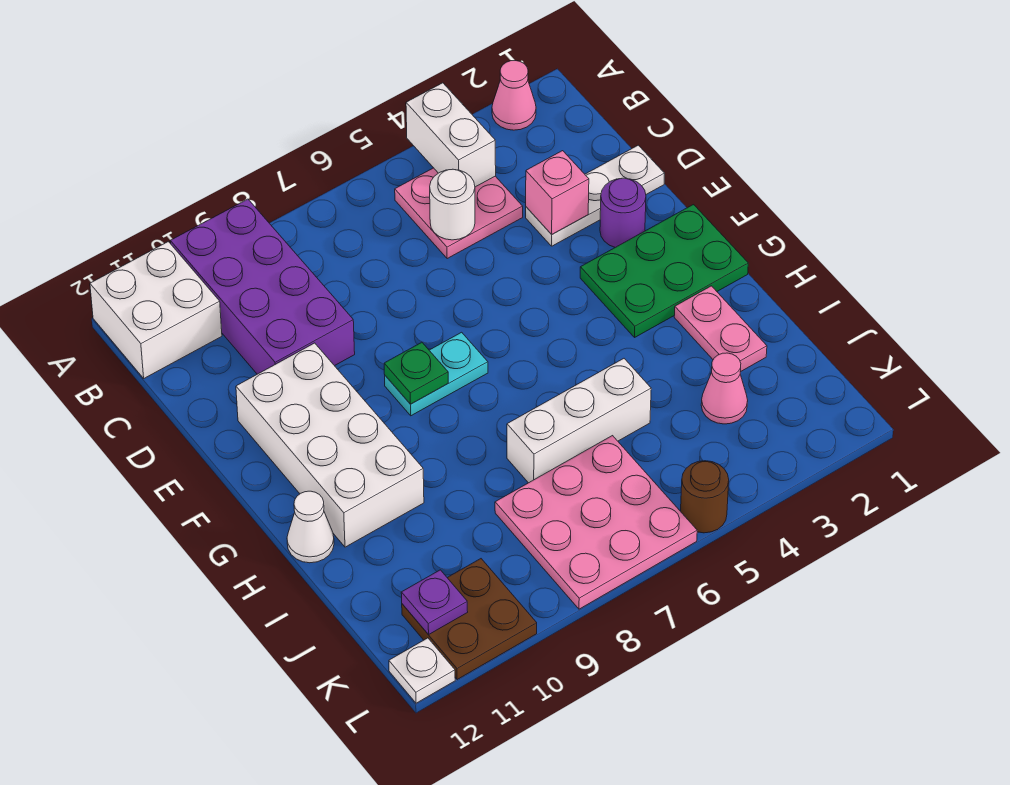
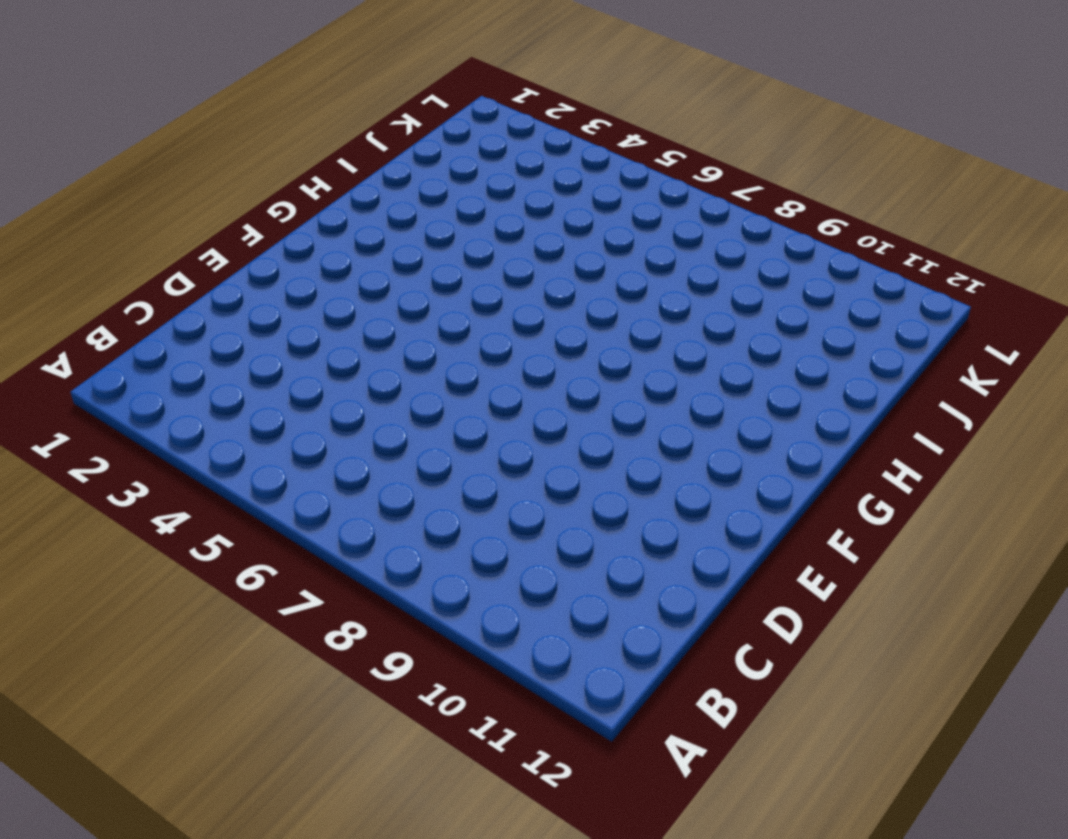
none -> pink 1x1 cone [492,61,536,130]
none -> purple 2x4 brick [170,199,355,374]
none -> white 2x2 brick [90,242,222,378]

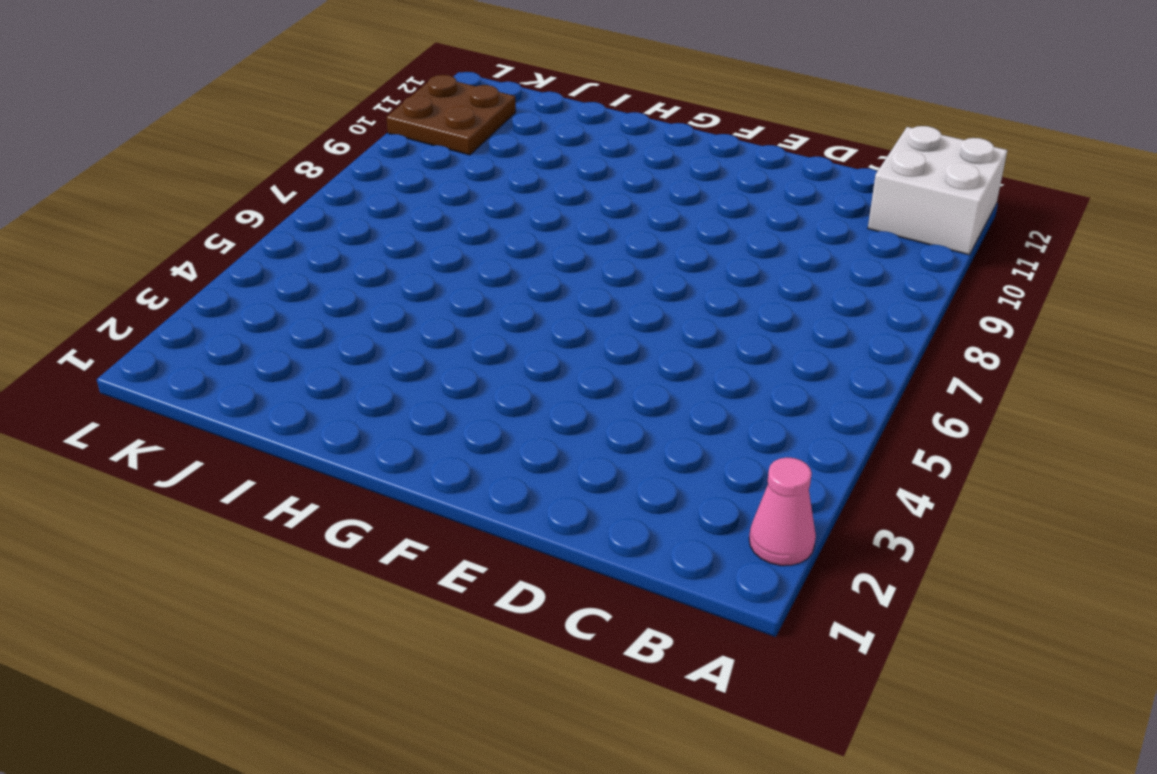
none -> purple 2x4 brick [170,199,355,374]
none -> pink 2x2 plate [395,168,523,259]
none -> white 1x3 plate [526,145,665,246]

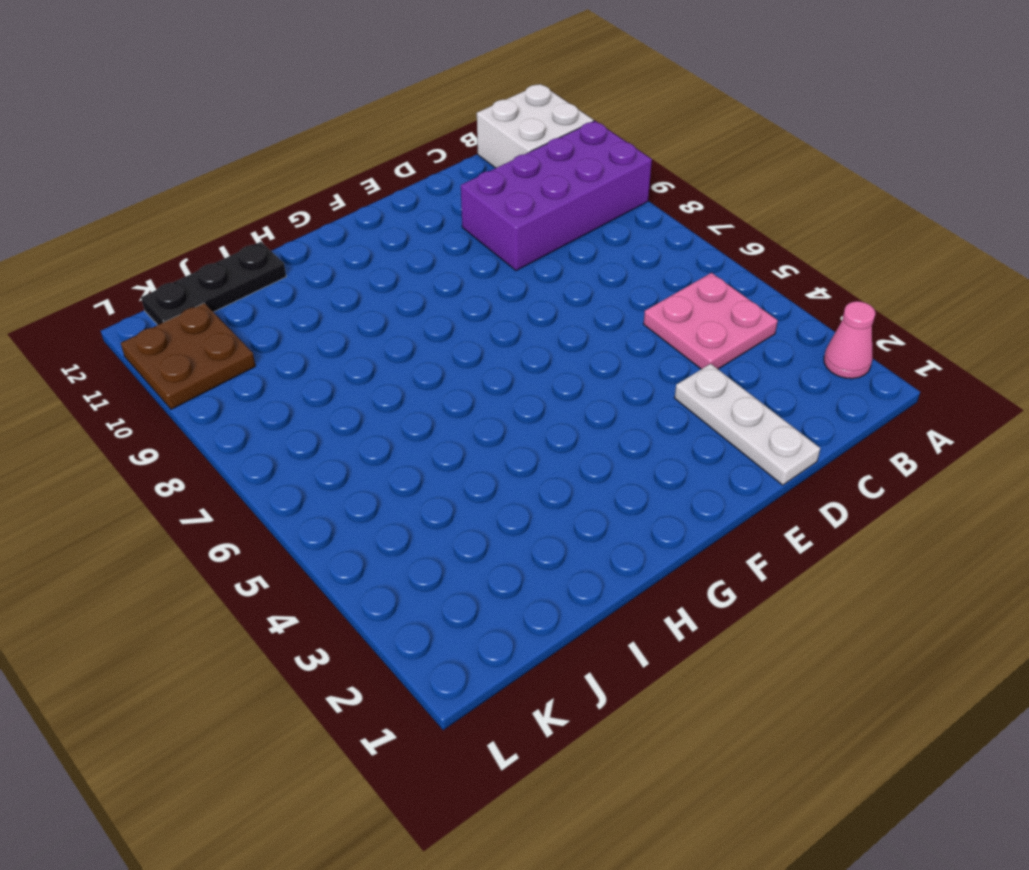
black 1x3 plate [141,242,286,325] -> none
none -> purple 1x1 round brick [600,178,646,247]
none -> white 2x4 brick [236,343,424,547]
none -> green 2x3 plate [580,205,748,337]

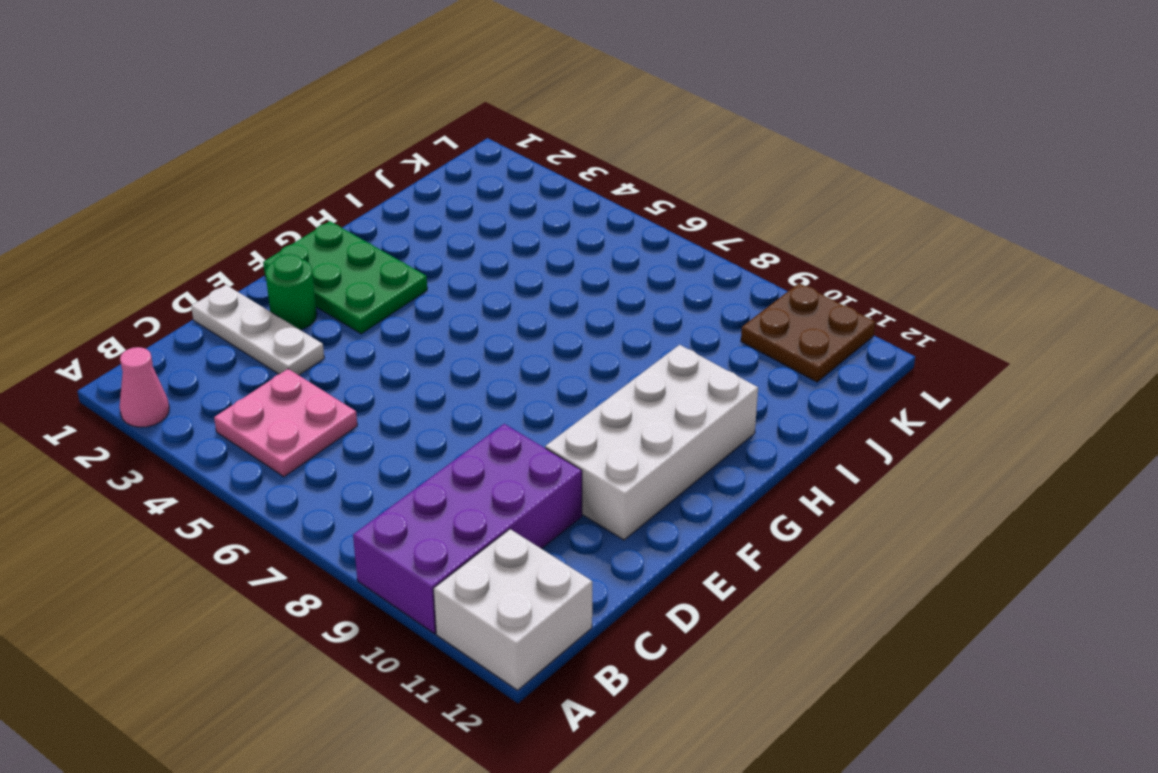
green 1x1 round brick [266,254,317,330] -> purple 1x1 round brick [600,178,646,247]
none -> cyan 1x2 plate [385,332,488,416]
none -> pink 1x2 plate [674,286,767,372]
none -> white 1x1 cone [287,491,334,563]

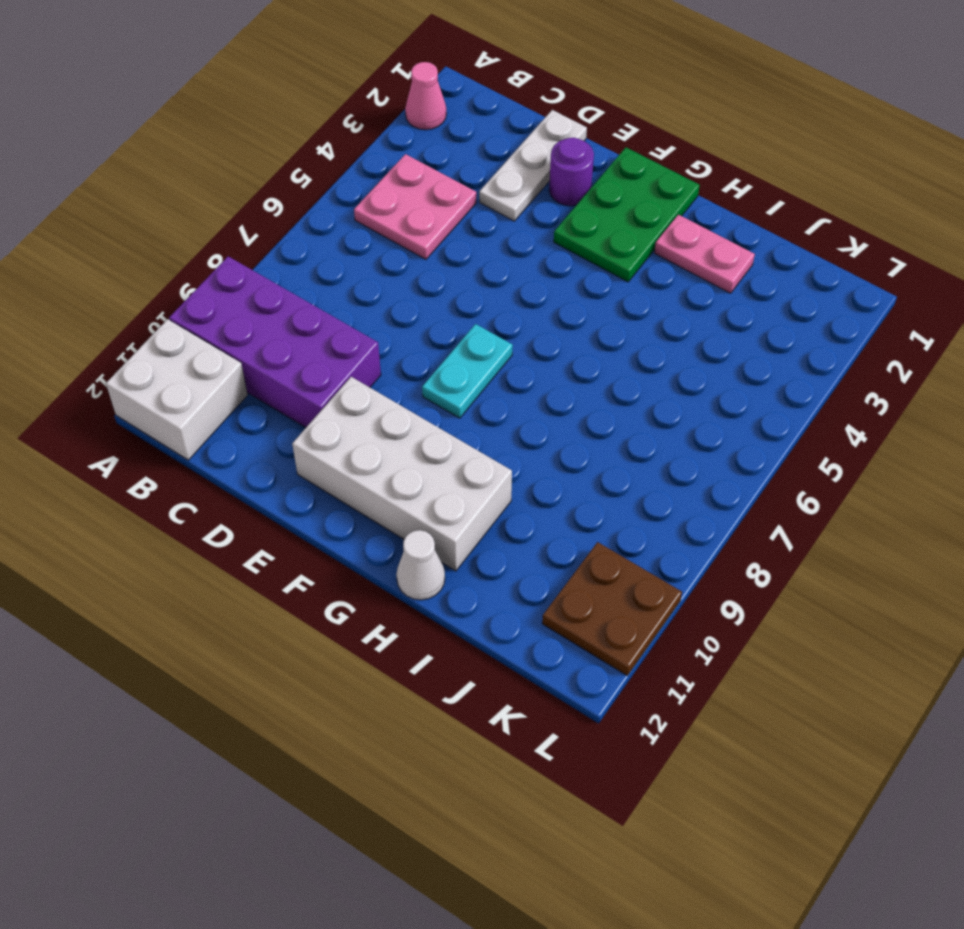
none -> white 1x3 brick [507,359,651,483]
none -> pink 1x1 cone [701,353,748,424]
none -> pink 3x3 plate [495,436,697,609]

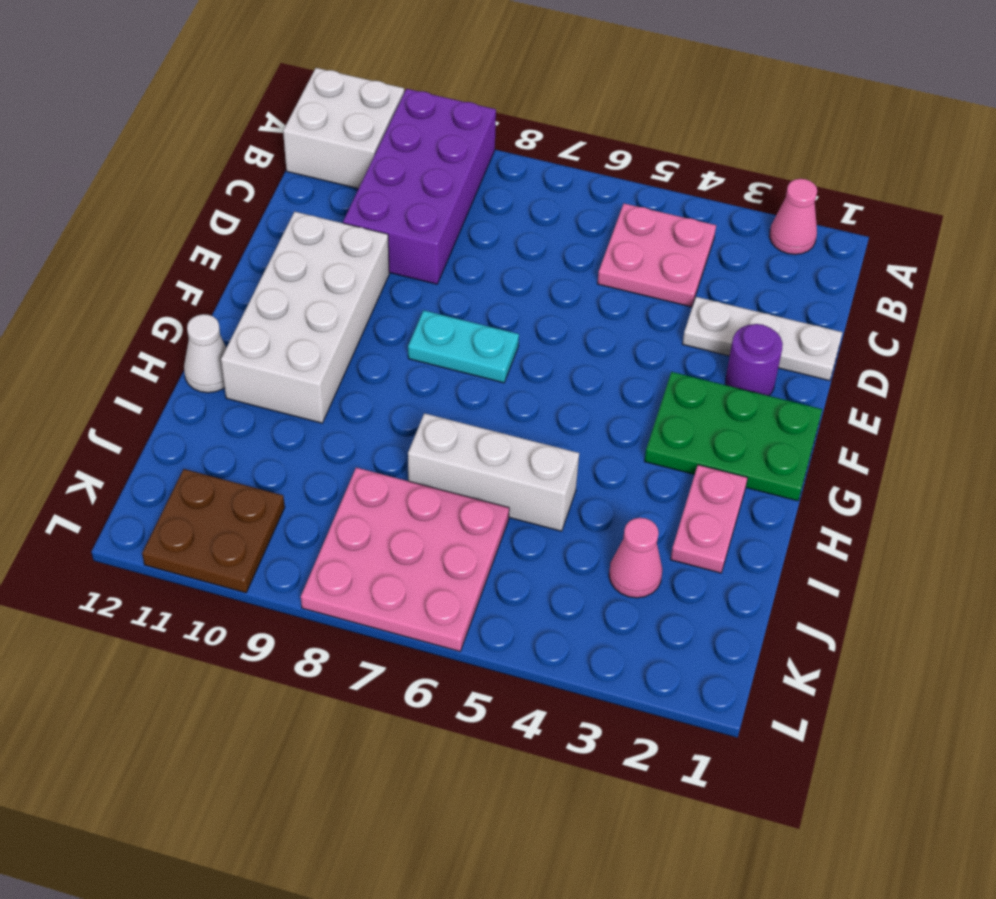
none -> brown 1x1 round brick [681,461,729,533]
none -> white 1x1 plate [389,638,455,703]
none -> white 1x2 brick [406,83,496,187]

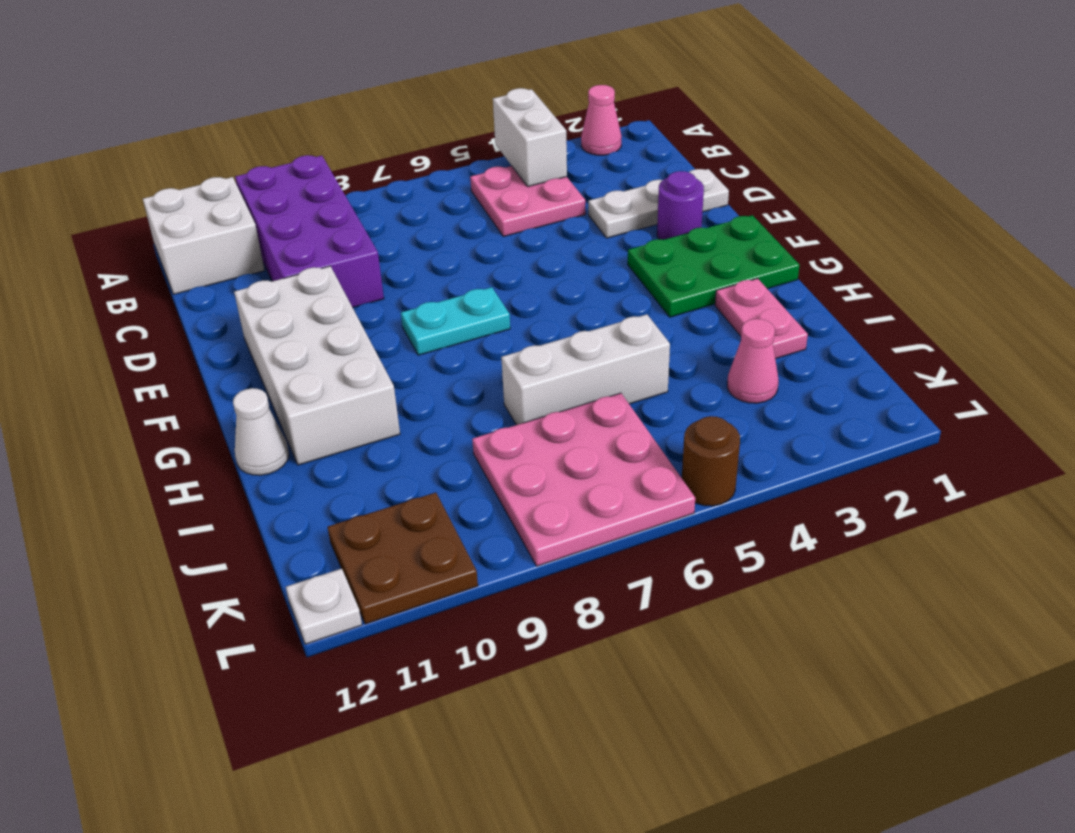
none -> white 1x1 round brick [430,169,475,240]
none -> pink 1x1 brick [526,151,589,234]
none -> green 1x1 plate [384,342,448,404]

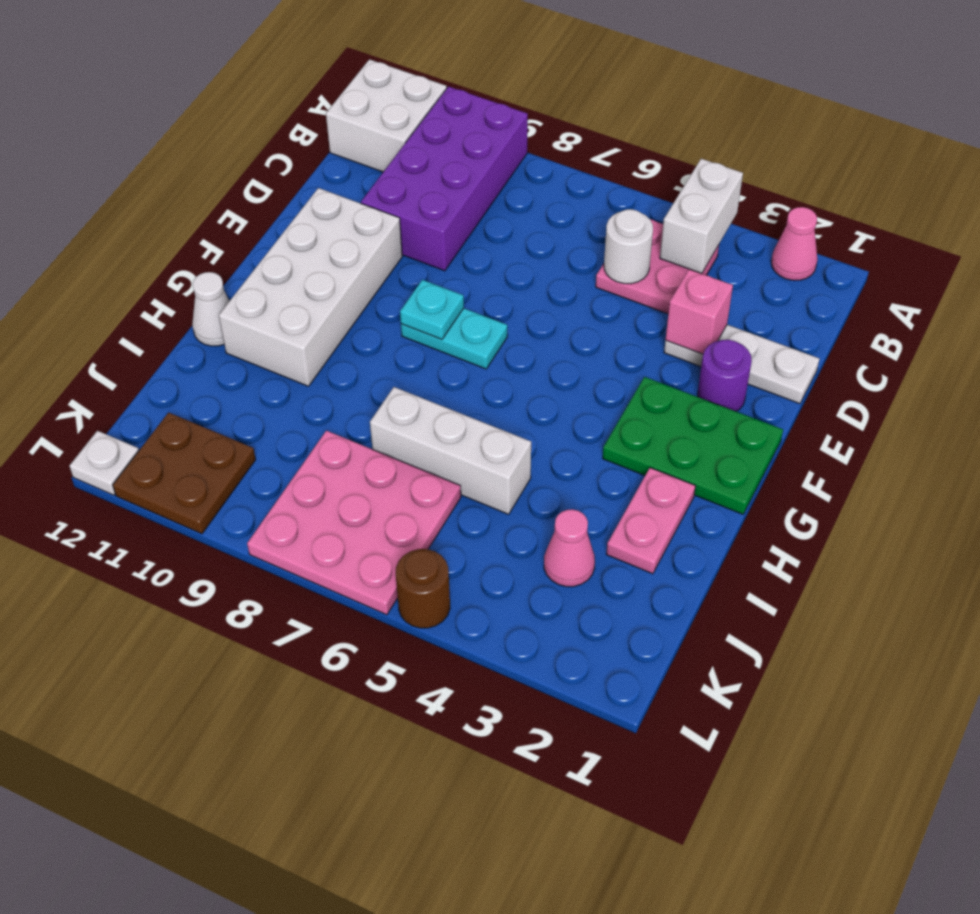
cyan 1x1 plate [400,280,464,339] -> green 1x1 plate [384,342,448,404]
none -> purple 1x1 plate [401,570,468,635]

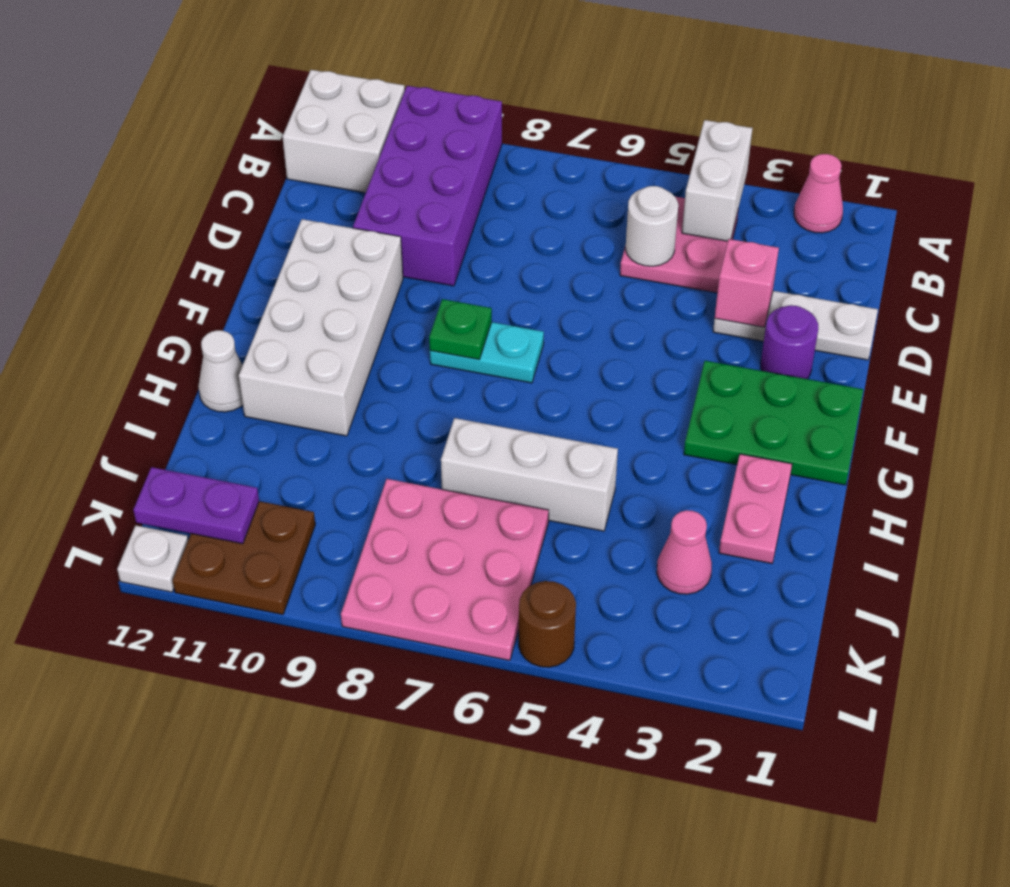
purple 1x2 plate [133,467,259,544] -> purple 1x1 plate [401,570,468,635]

